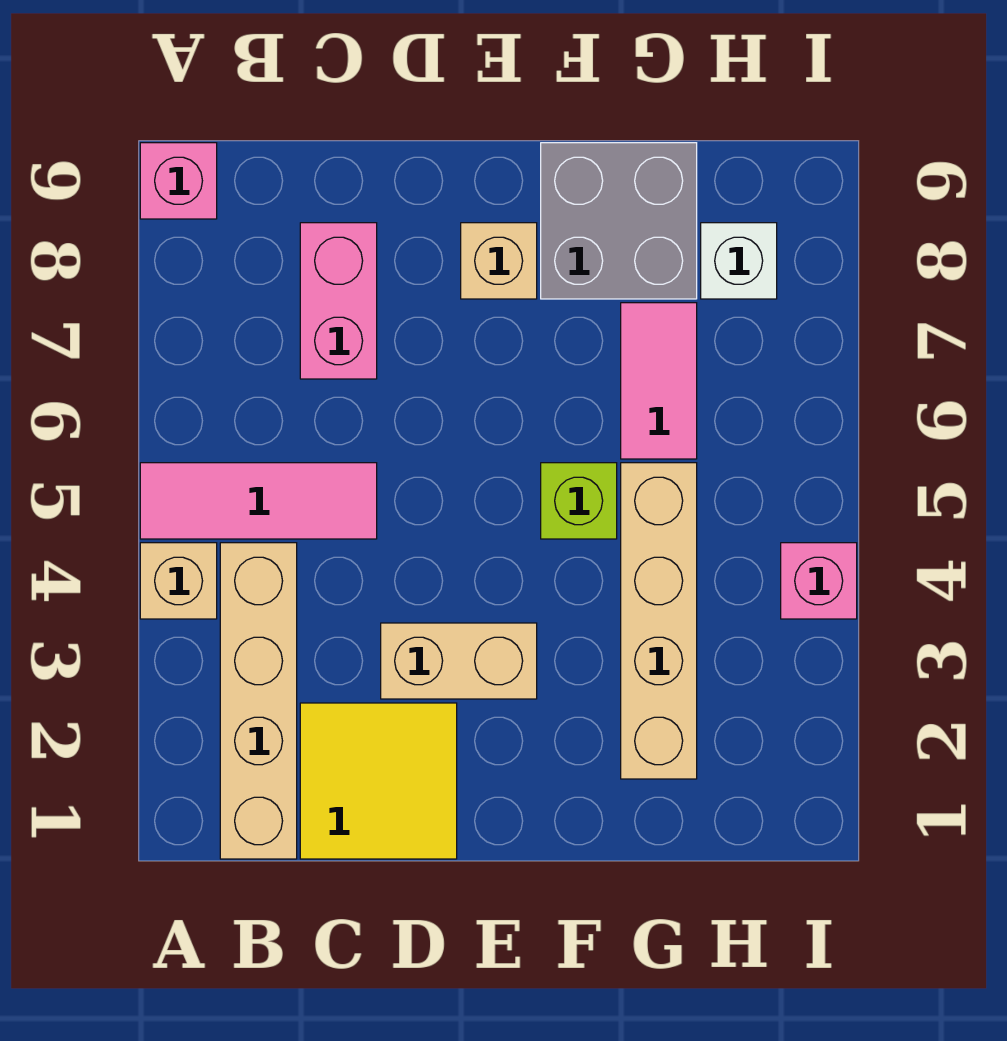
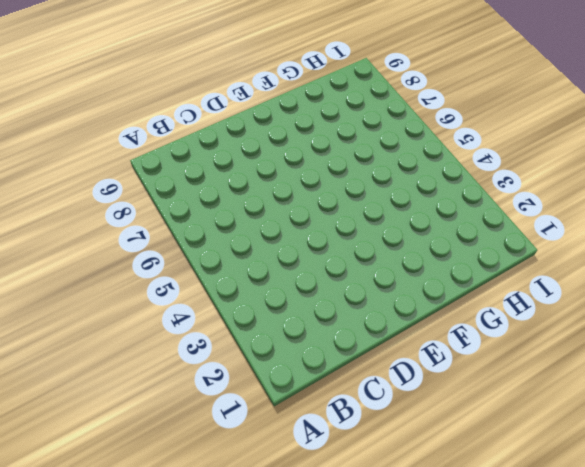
none -> tan 1x1 brick [140,543,217,619]
none -> pink 1x3 tile [140,463,377,539]
none -> pink 1x1 brick [140,143,217,219]

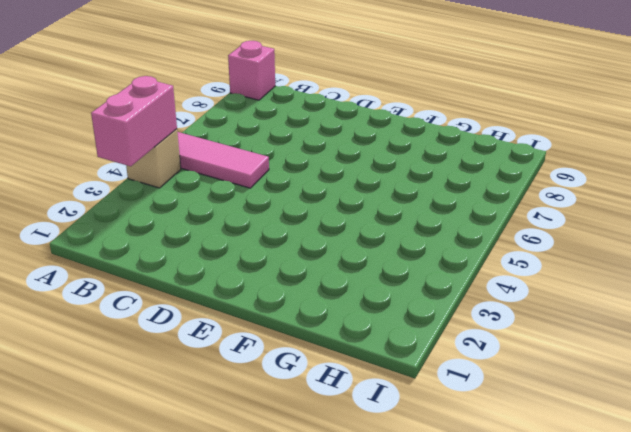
pink 1x2 brick [91,76,177,166] -> pink 1x2 brick moved to [300,223,377,379]
none -> tan 1x4 brick [220,543,297,859]
none -> yellow 2x2 tile [300,703,457,859]
none -> tan 1x2 brick [381,623,537,699]

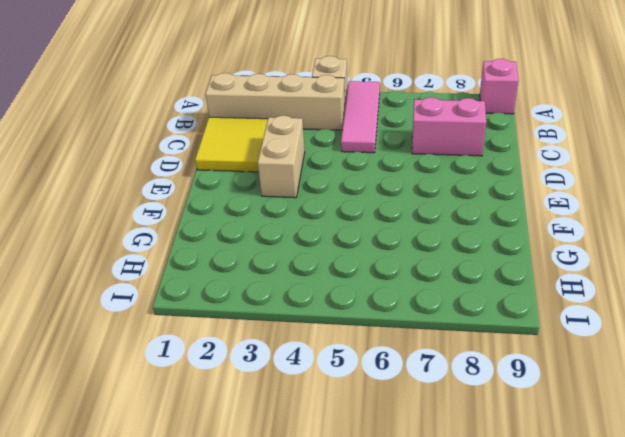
none -> tan 1x1 brick [461,223,537,299]
none -> lime 1x1 brick [541,463,617,539]
none -> grey 2x2 brick [541,143,697,299]

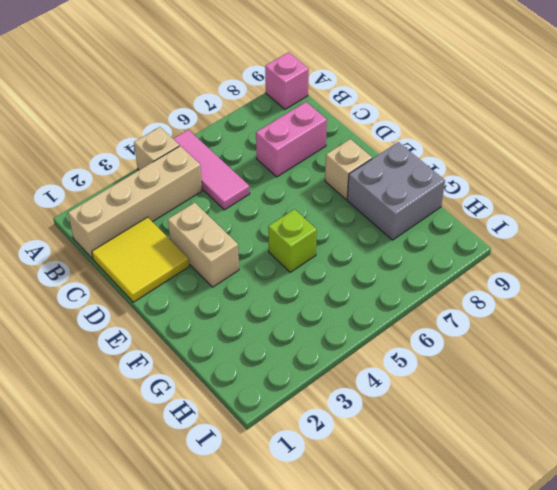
none -> tan 1x4 brick [621,463,697,779]
none -> pink 1x2 tile [621,303,697,459]
none -> white 1x1 brick [701,223,777,299]

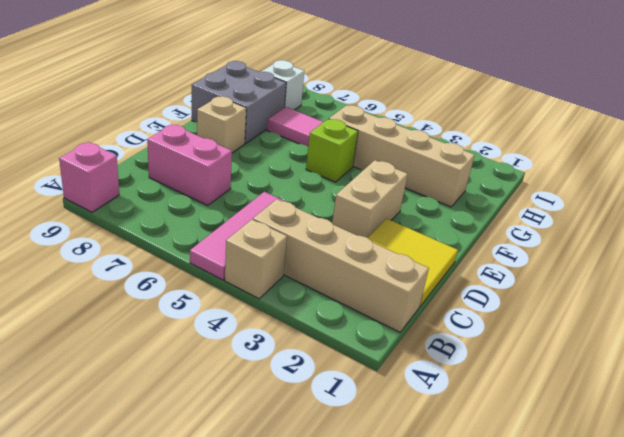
none -> pink 1x1 brick [781,543,857,619]

